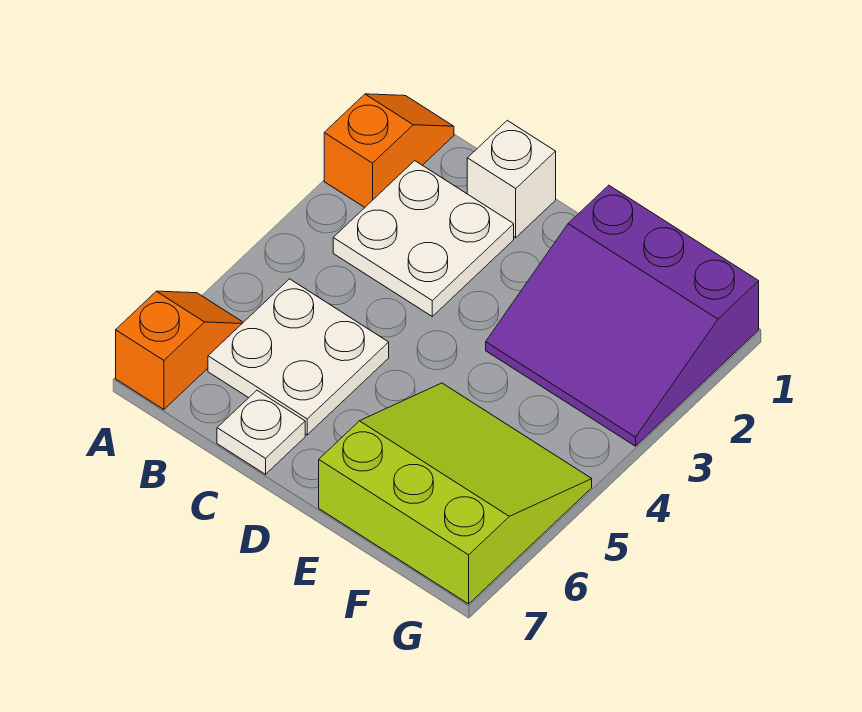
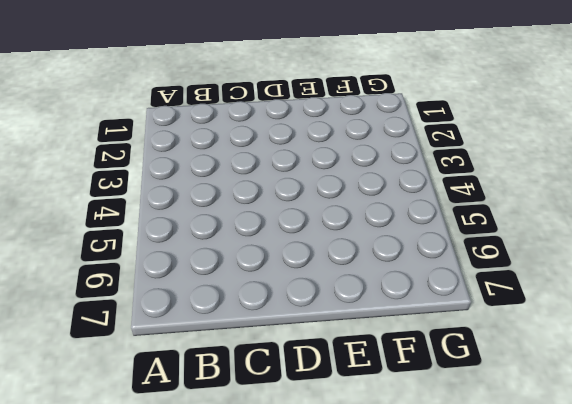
none -> orange 1x2 slope [324,94,454,207]
none -> orange 1x2 slope [116,291,243,409]

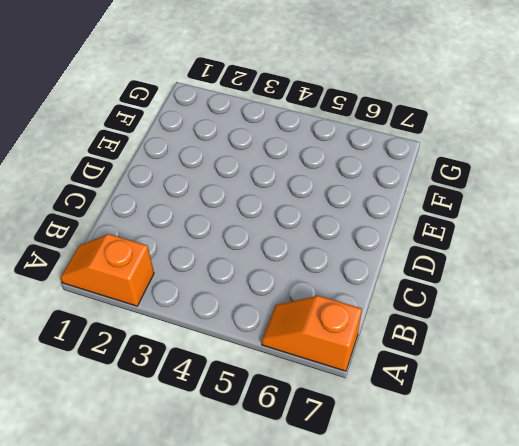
none -> white 2x2 plate [333,161,514,316]
none -> white 2x2 plate [208,279,389,435]

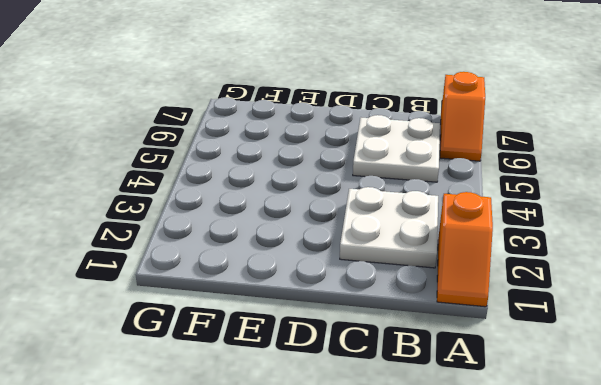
none -> white 1x1 brick [467,120,556,238]
none -> white 1x1 plate [217,390,305,474]

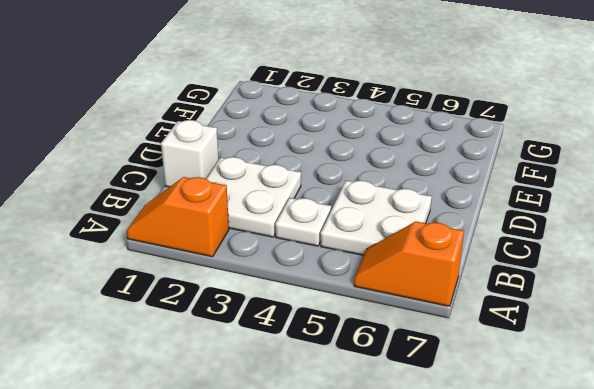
white 1x1 plate [275,198,331,246] -> white 1x1 plate moved to [217,390,305,474]
none -> purple 3x3 slope [486,185,759,446]
none -> lime 3x3 slope [319,383,592,604]

